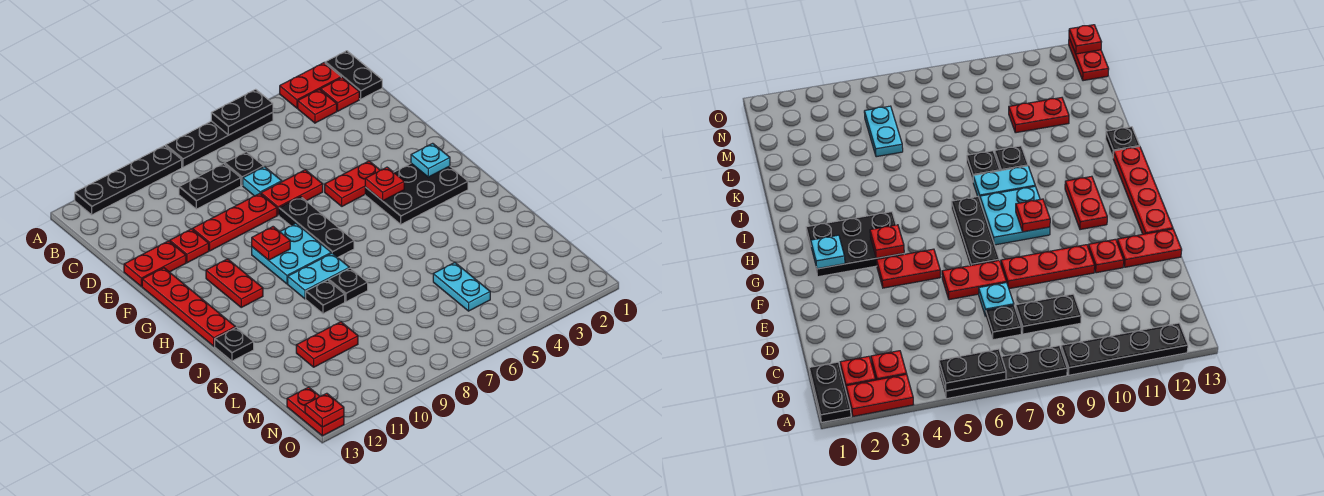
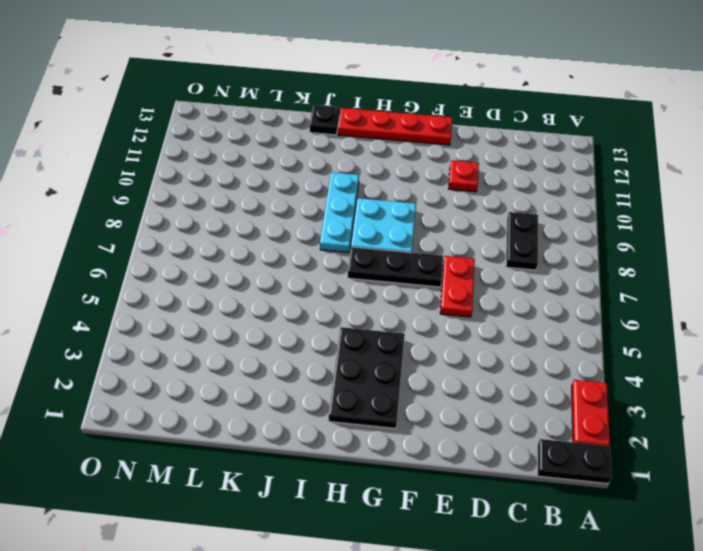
cyan 1x3 plate [320,172,359,253] -> cyan 1x2 plate [288,253,349,299]
none -> black 1x4 plate [166,112,273,167]
none -> black 1x4 plate [75,146,182,215]
none -> red 1x1 plate [321,78,359,111]
none -> red 1x1 plate [298,89,337,123]

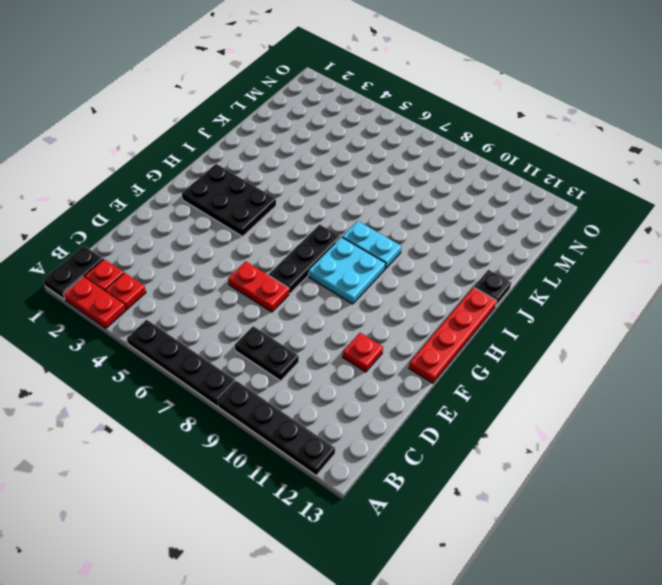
none -> black 1x1 plate [225,152,264,185]
none -> cyan 1x1 plate [243,167,282,196]
none -> red 1x3 plate [193,194,277,251]
none -> red 1x2 plate [124,241,186,286]

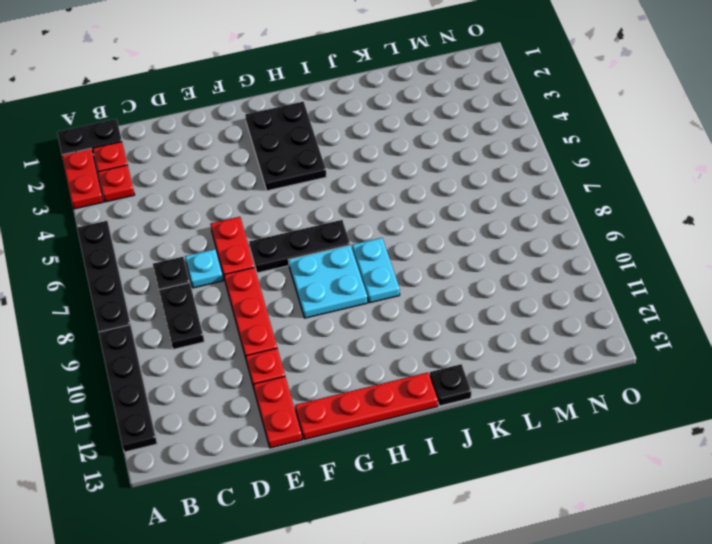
none -> red 1x2 plate [325,161,380,206]
none -> red 1x2 plate [206,259,263,307]
none -> black 1x1 plate [329,268,368,302]
none -> black 1x1 plate [306,280,345,314]

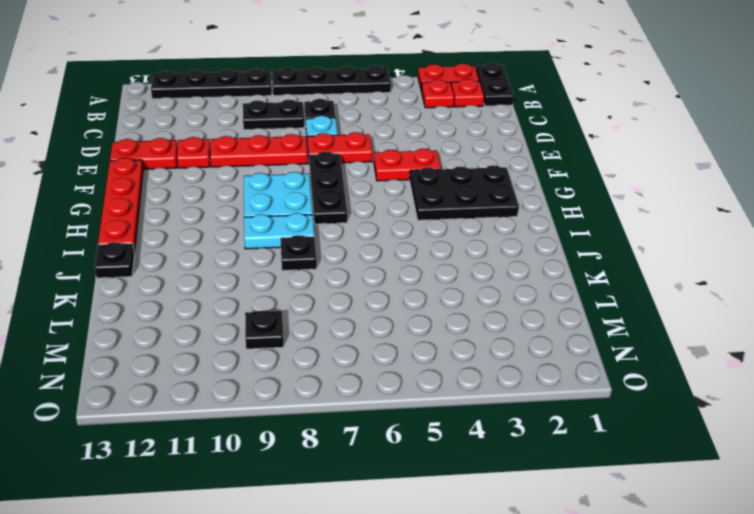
black 1x1 plate [245,310,284,349] -> black 1x1 plate moved to [306,280,345,314]
none -> red 1x2 plate [206,259,263,307]
none -> cyan 1x2 plate [433,263,490,311]
none -> red 1x2 plate [296,322,358,367]
none -> red 1x2 plate [287,387,344,436]

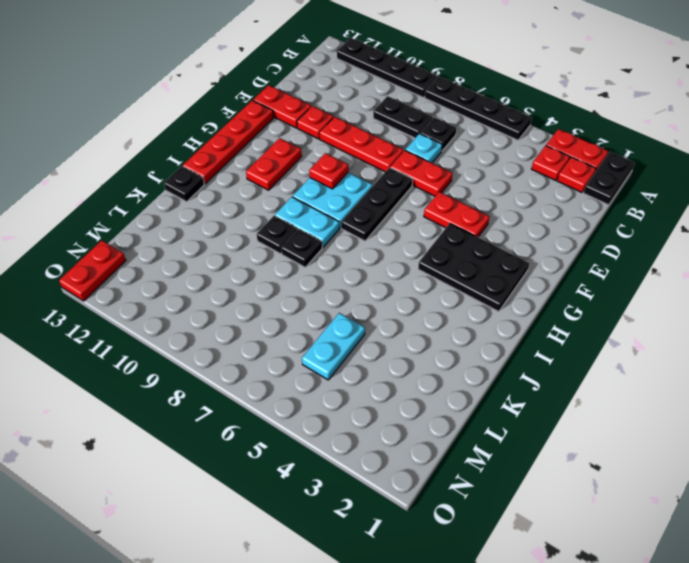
none -> red 1x2 plate [296,322,358,367]
none -> black 1x2 plate [211,89,273,135]
none -> cyan 1x1 plate [411,143,450,177]
none -> red 1x1 plate [365,167,404,201]

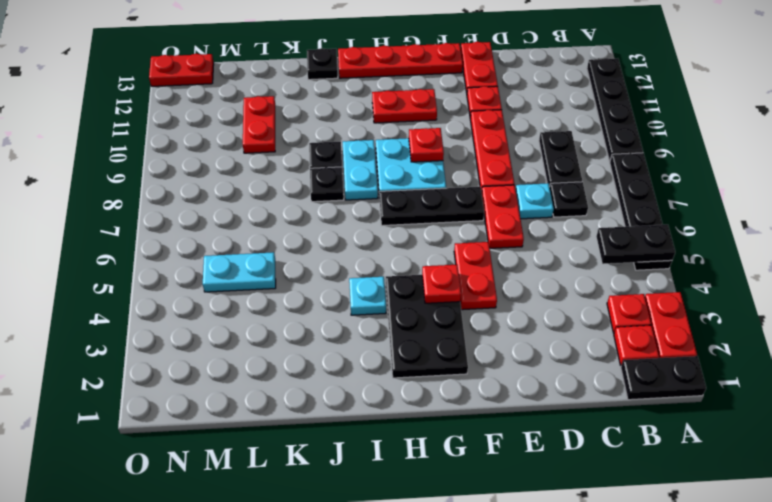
black 1x2 plate [596,225,675,264] -> black 1x2 plate turned to [211,89,273,135]
cyan 1x1 plate [349,277,386,315] -> cyan 1x1 plate moved to [411,143,450,177]
none -> red 1x1 plate [305,393,344,427]

